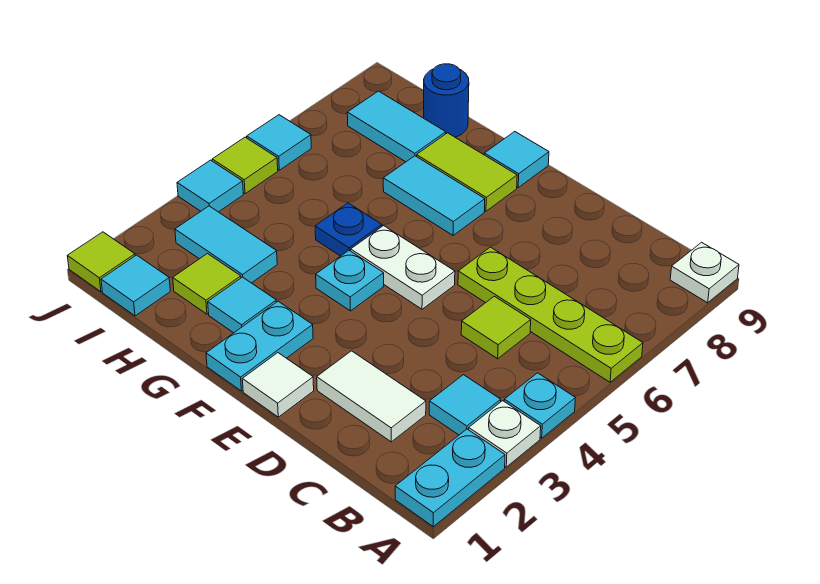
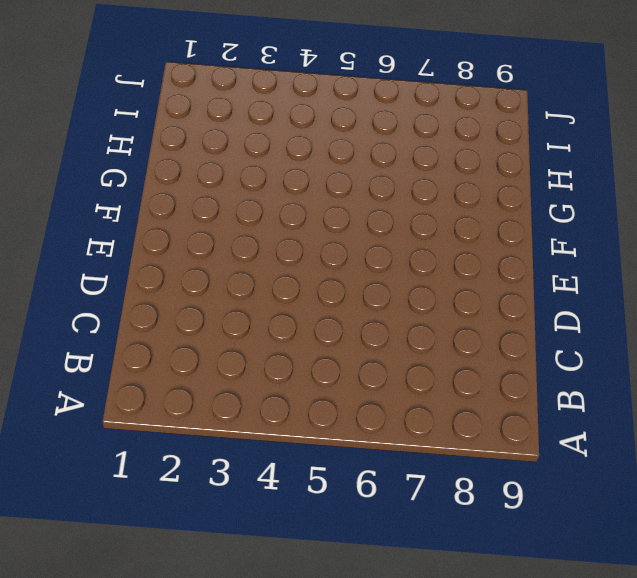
none -> cyan 1x2 plate [395,429,505,527]
none -> white 1x1 plate [469,401,541,467]
none -> cyan 1x1 plate [504,373,575,438]

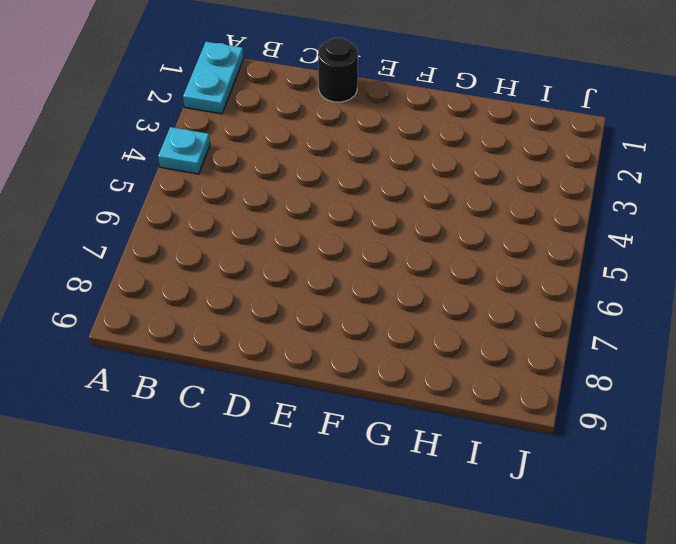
black 1x1 round brick [318,38,358,102] -> none
none -> white 1x1 plate [469,401,541,467]
none -> lime 1x4 plate [458,247,643,382]
none -> white 1x1 plate [670,242,739,303]

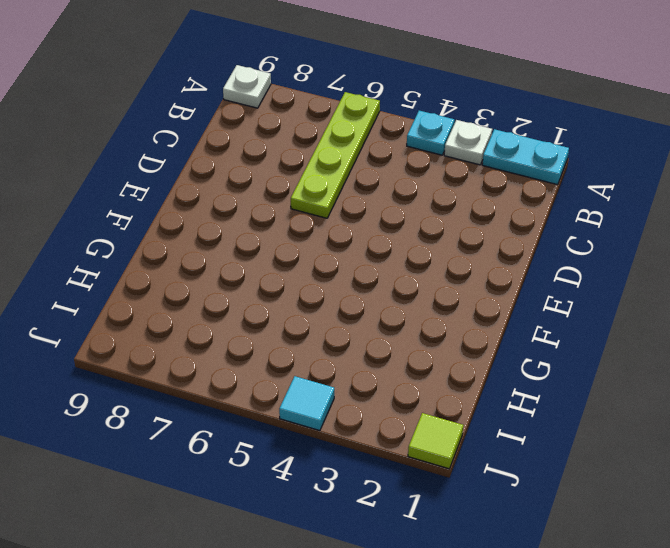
none -> cyan 1x1 tile [429,375,501,435]
none -> white 1x2 tile [317,351,426,442]
none -> lime 1x1 tile [461,296,531,359]

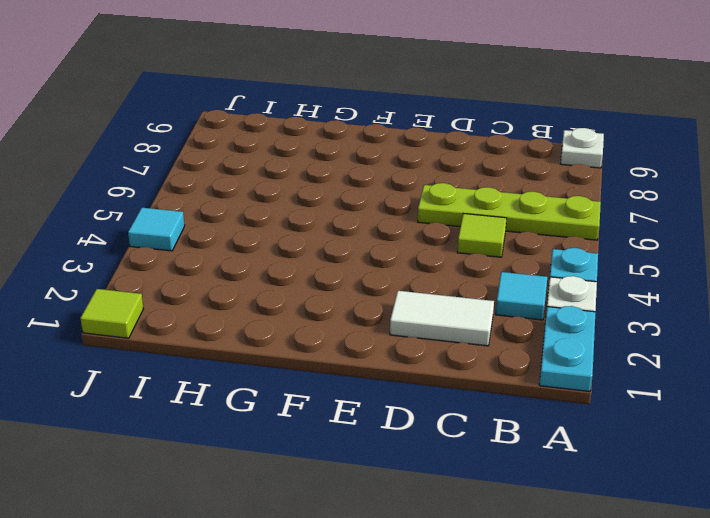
none -> white 1x1 tile [242,353,314,417]
none -> white 1x2 plate [351,226,455,309]
none -> cyan 1x2 plate [206,301,313,391]

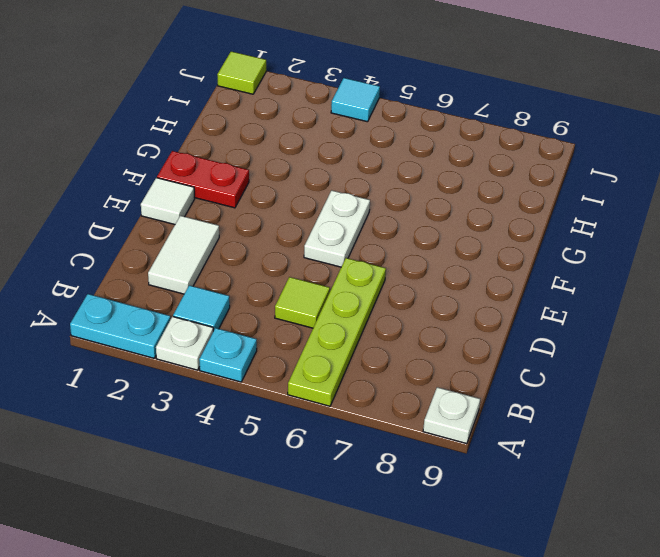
red 1x2 plate [157,151,249,208] -> cyan 1x2 plate [206,301,313,391]
none -> cyan 1x1 plate [316,250,384,311]
none -> cyan 1x2 tile [383,156,485,235]
none -> lime 1x2 tile [417,133,517,211]

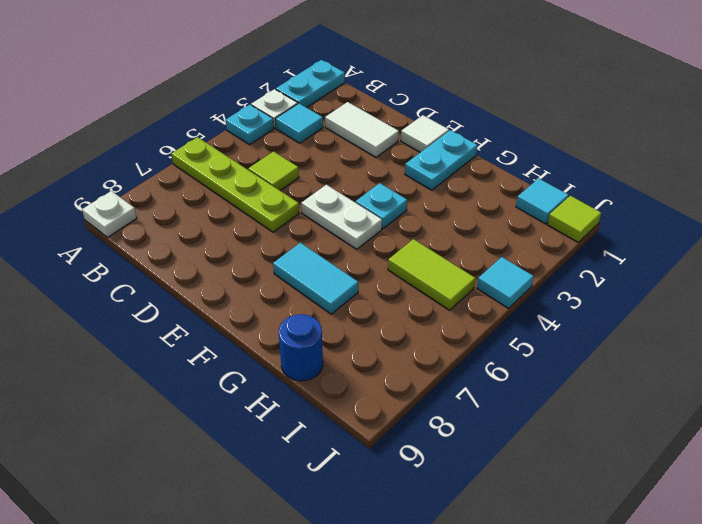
lime 1x2 tile [388,239,475,310] -> lime 1x2 tile moved to [417,133,517,211]
none -> cyan 1x1 tile [484,132,549,187]
none -> cyan 1x1 tile [208,277,276,333]
none -> blue 1x1 plate [315,203,382,256]

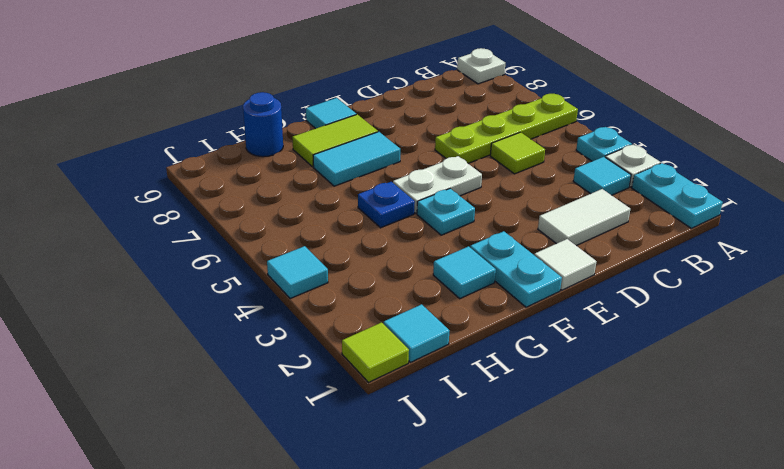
none -> lime 1x1 tile [173,254,241,314]
none -> cyan 1x2 tile [175,206,277,283]
none -> cyan 1x2 tile [347,91,446,162]

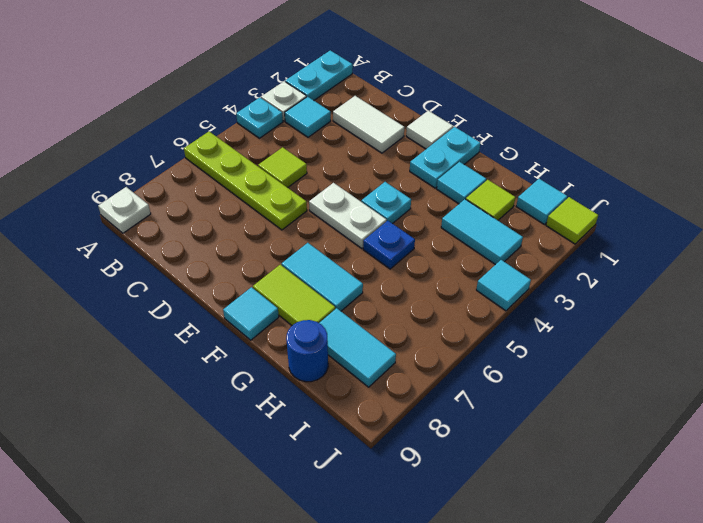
none -> lime 1x1 tile [212,137,278,194]
none -> cyan 1x1 tile [247,115,311,170]

